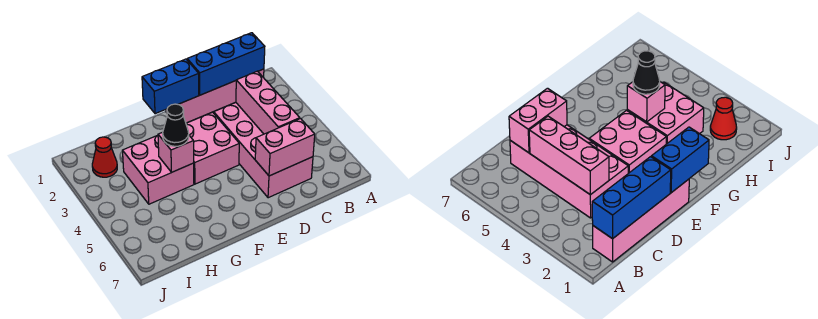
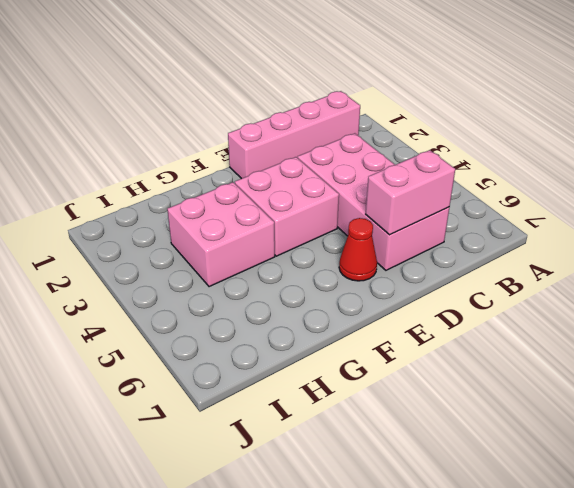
red 1x1 cone [339,218,377,281] -> red 1x1 cone moved to [92,137,117,177]
none -> blue 1x3 brick [187,33,265,95]
none -> pink 1x3 brick [236,71,300,134]

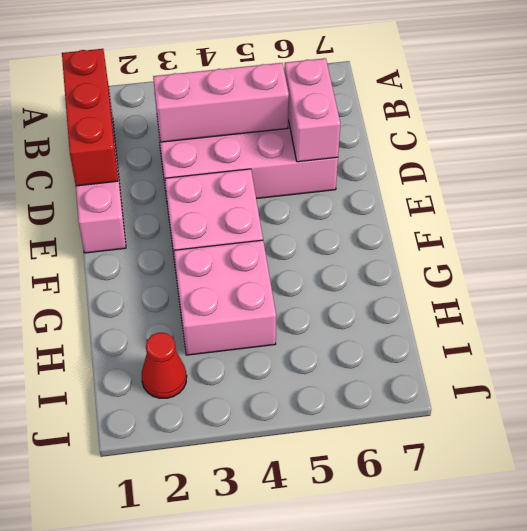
red 1x3 brick [62,49,118,186] -> blue 1x3 brick [187,33,265,95]
none -> blue 1x2 brick [142,59,199,114]
none -> pink 1x1 brick [158,132,194,172]

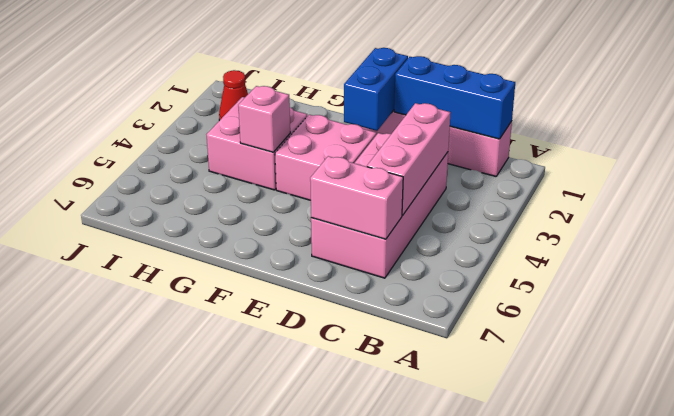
blue 1x2 brick [344,48,408,131] -> blue 1x2 brick turned to [142,59,199,114]
none -> black 1x1 cone [163,104,189,146]

